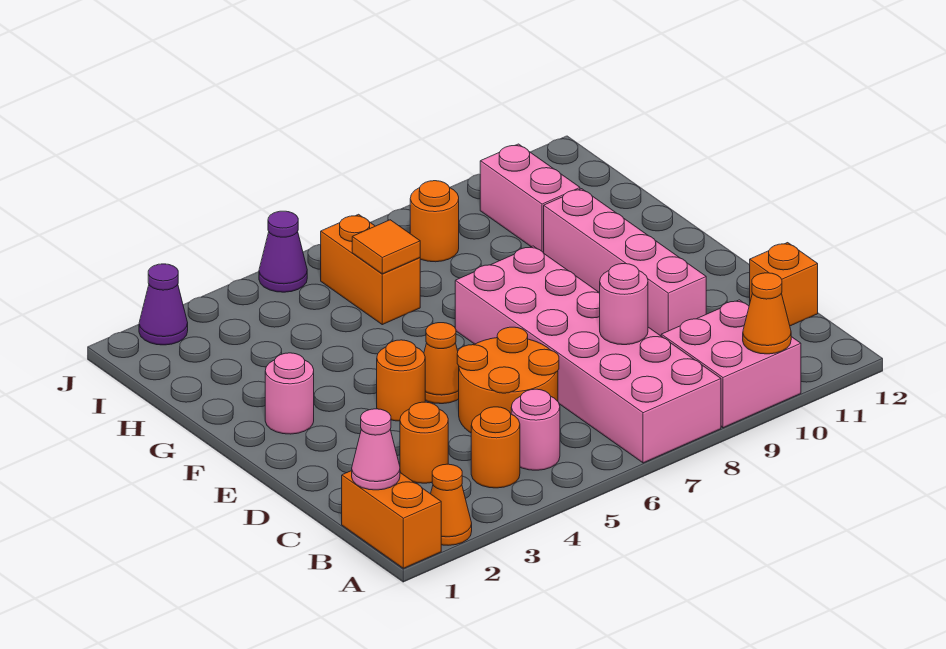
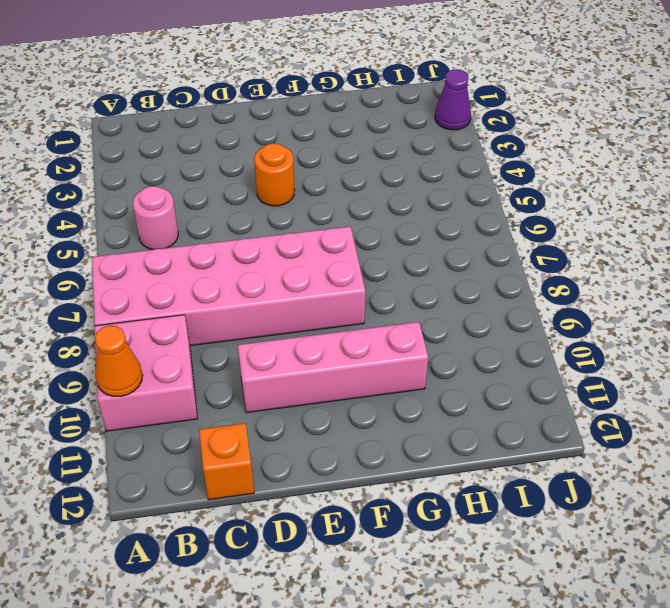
none -> orange 1x2 brick [342,471,441,568]
none -> orange 1x1 cone [431,464,472,545]
none -> orange 1x1 round brick [471,407,520,488]

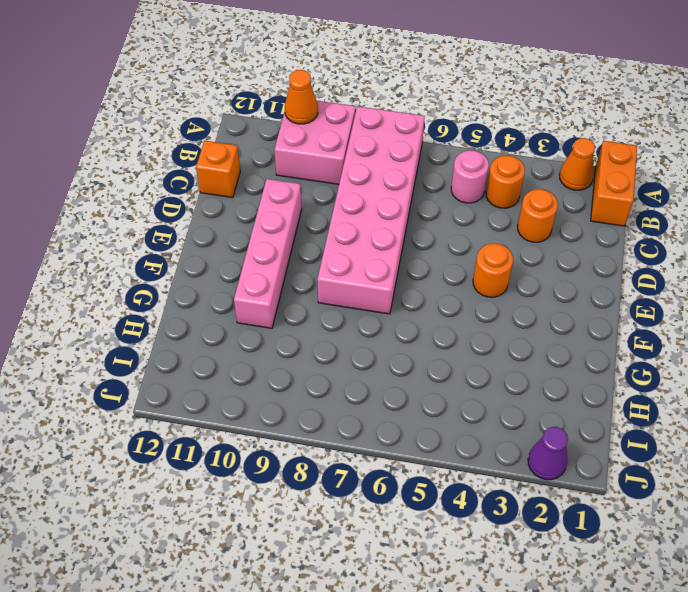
none -> orange 2x2 round brick [457,327,559,433]
none -> orange 1x1 cone [424,323,459,404]
none -> pink 1x1 round brick [265,353,314,434]

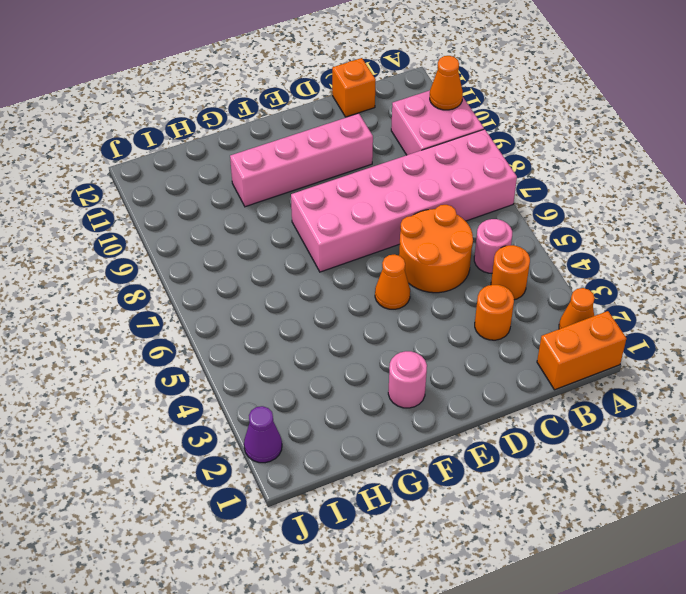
none -> orange 1x1 round brick [377,340,425,421]
none -> orange 1x2 brick [320,214,420,325]
none -> pink 1x2 brick [480,144,580,253]

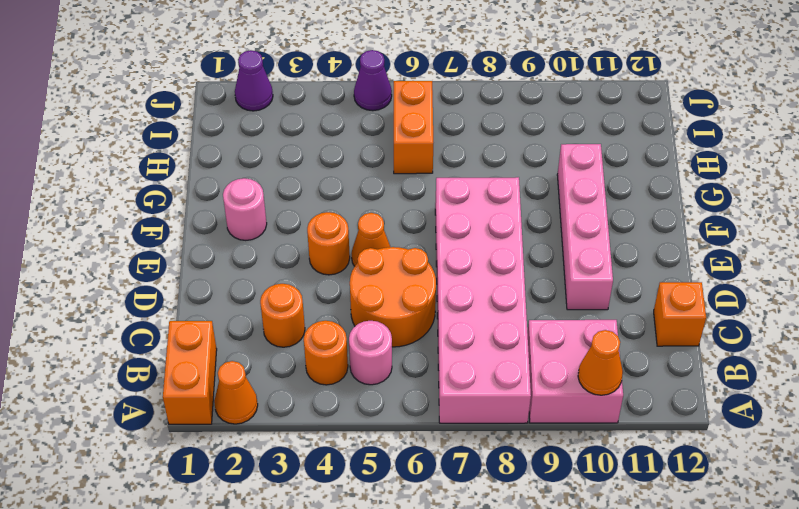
none -> pink 1x2 brick [480,144,580,253]
none -> orange 1x1 round brick [410,181,459,262]
none -> pink 1x1 cone [352,409,400,490]

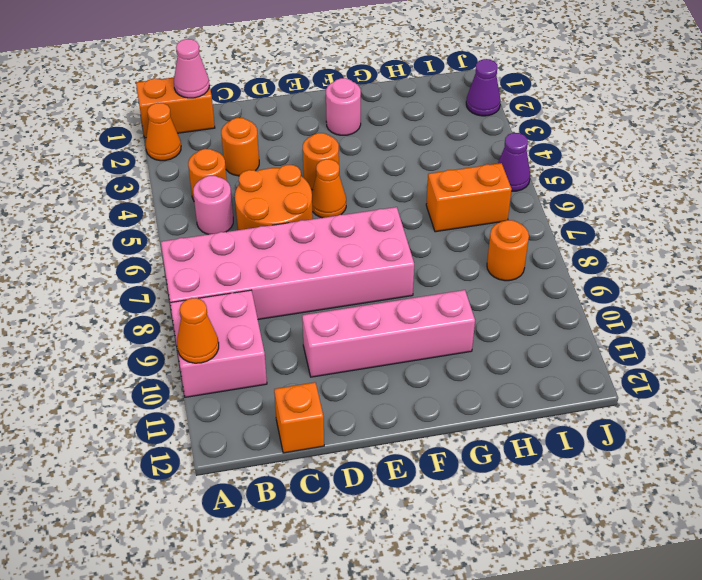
none -> pink 1x2 brick [480,144,580,253]
none -> pink 1x1 round brick [600,264,648,345]
none -> orange 1x1 tile [352,220,420,274]

